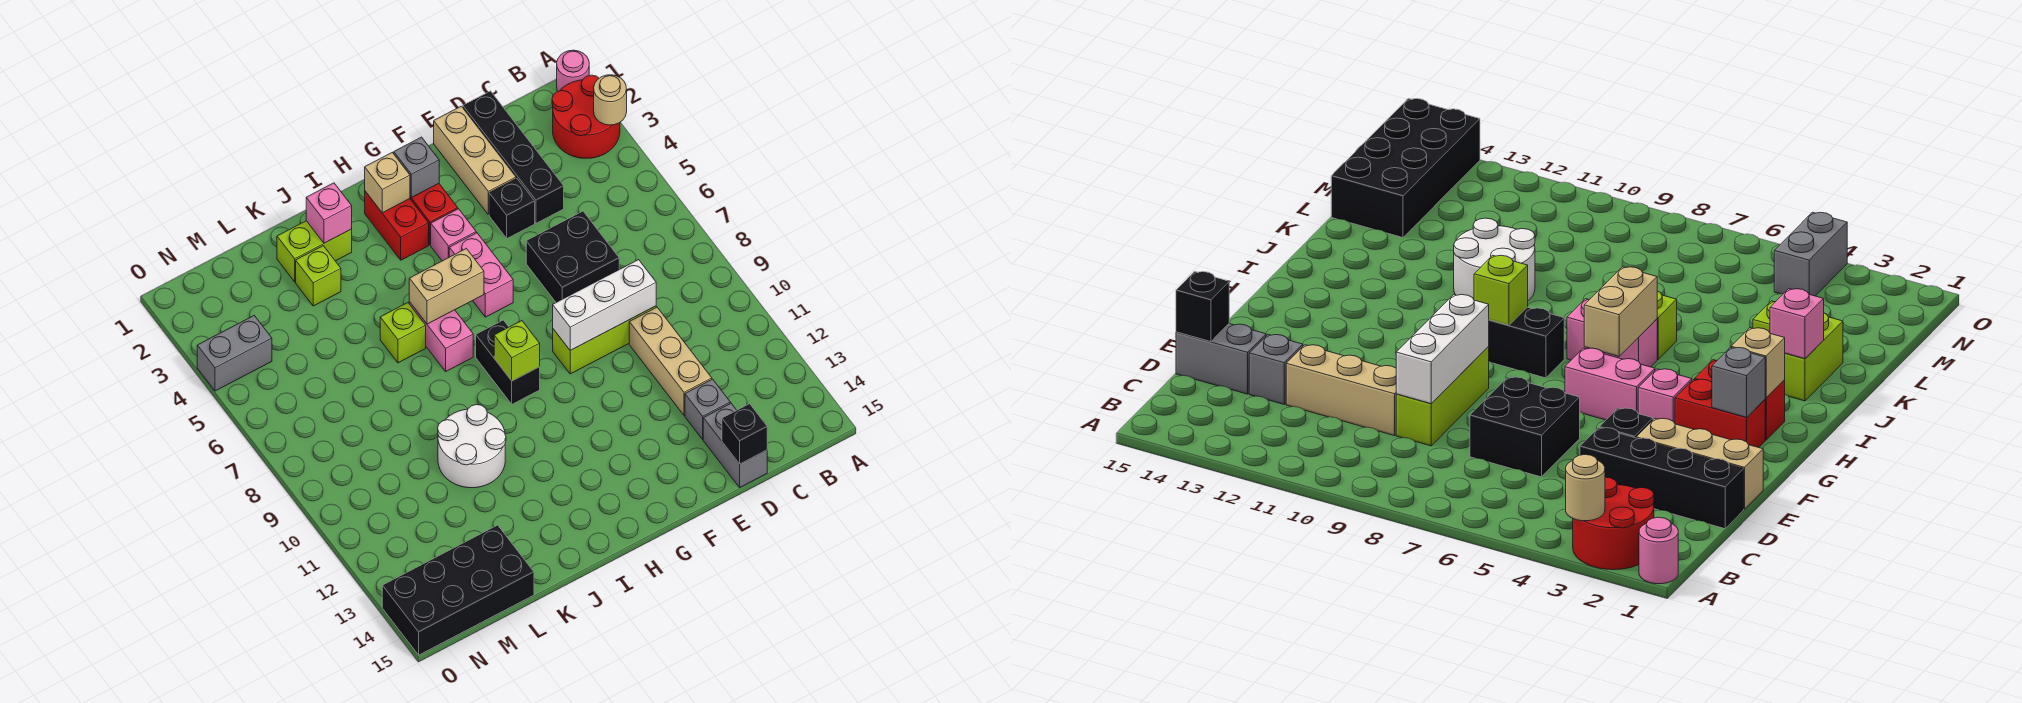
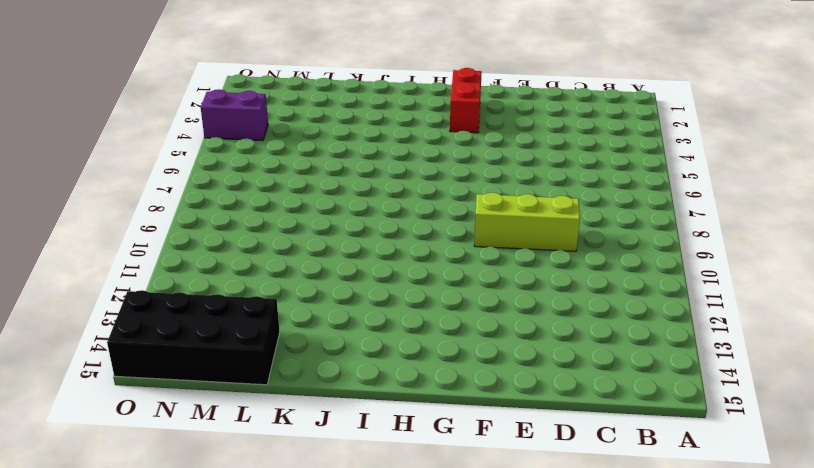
purple 1x2 brick [201,89,268,140] -> grey 1x2 brick [197,316,272,391]
none -> pink 1x1 round brick [557,50,589,91]
none -> red 2x2 round brick [552,75,620,158]
none -> black 1x4 brick [463,91,564,223]
none -> black 2x2 brick [526,211,619,302]

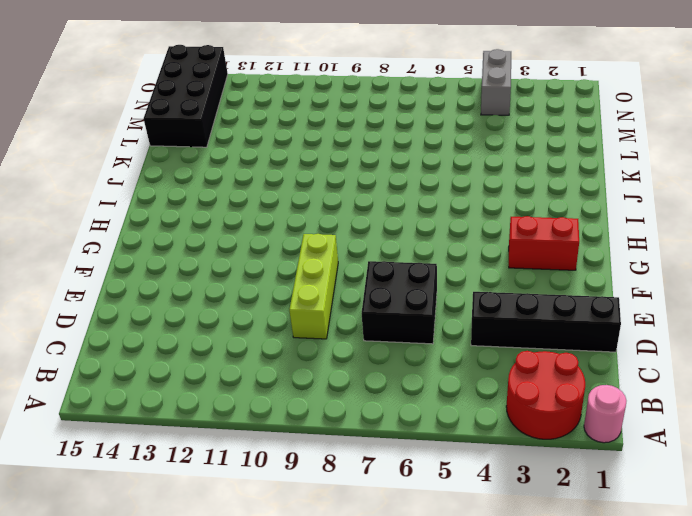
none -> tan 1x3 brick [629,307,712,416]
none -> grey 1x1 brick [685,379,730,439]
none -> grey 1x2 brick [703,403,767,487]
none -> tan 1x3 brick [434,106,516,215]

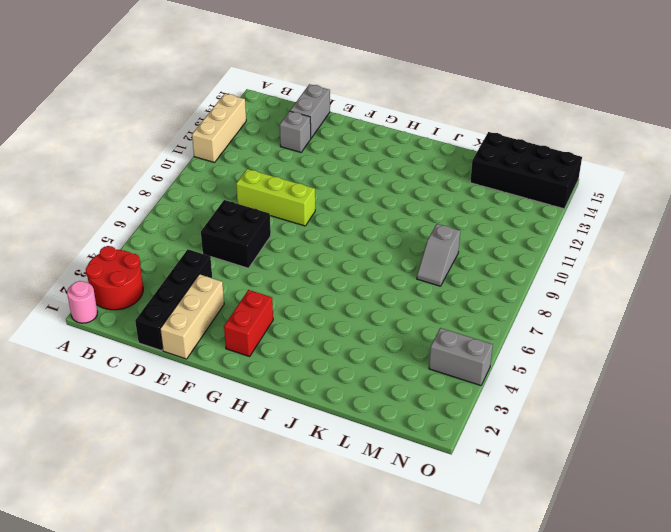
tan 1x3 brick [192,94,246,163] -> tan 1x3 brick moved to [629,307,712,416]
grey 1x2 slope [417,224,460,286] -> none
none -> black 1x1 brick [489,178,535,238]
none -> pink 1x1 brick [431,209,476,261]
none -> pink 1x2 brick [449,233,513,317]
none -> red 1x2 brick [365,191,429,260]

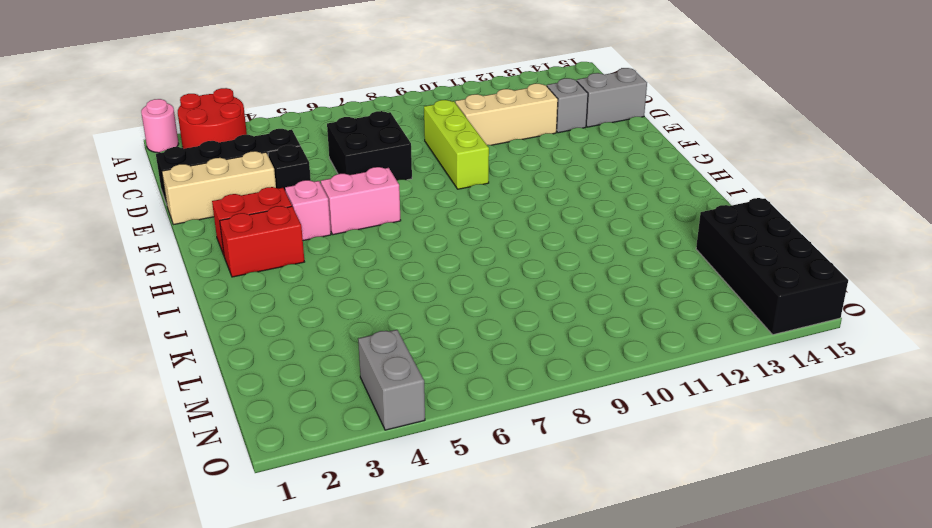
none -> black 1x2 brick [476,320,540,404]
none -> pink 1x2 brick [409,302,473,371]
none -> lime 1x2 brick [277,221,352,282]
none -> lime 1x1 brick [380,303,426,363]

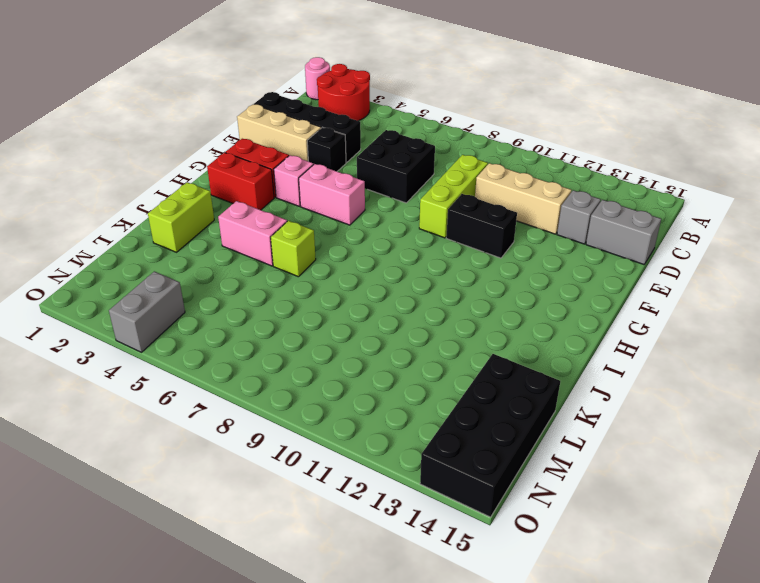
black 1x2 brick [446,194,517,258] -> black 1x2 brick moved to [476,320,540,404]
pink 1x2 brick [218,201,287,266] -> pink 1x2 brick moved to [409,302,473,371]
none -> white 2x2 round brick [438,404,506,488]
none -> lime 1x1 brick [296,246,341,306]
none -> tan 1x1 round brick [594,75,627,125]
none -> white 1x3 brick [553,260,656,350]

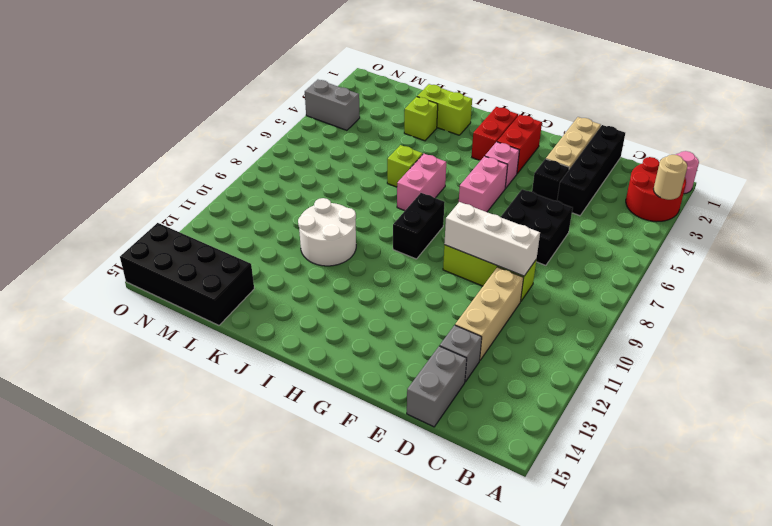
none -> black 1x1 brick [722,404,767,464]
none -> grey 1x1 brick [394,137,439,198]
none -> tan 1x1 brick [365,153,410,213]
none -> tan 1x2 brick [409,249,484,324]

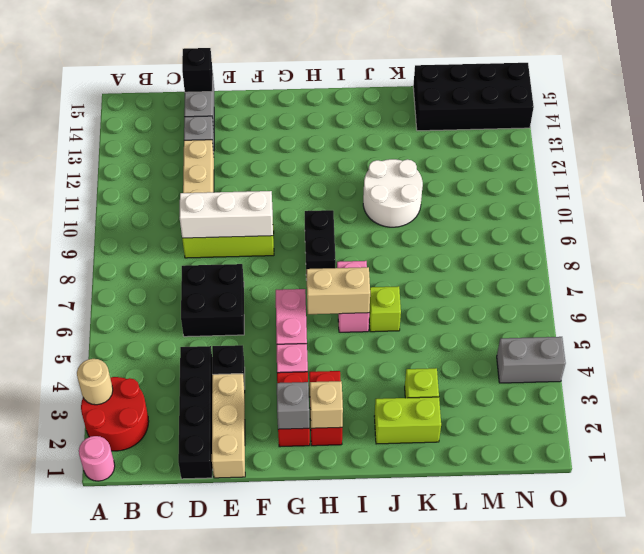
none -> lime 1x1 brick [494,321,540,381]
none -> pink 1x1 brick [306,183,352,243]

